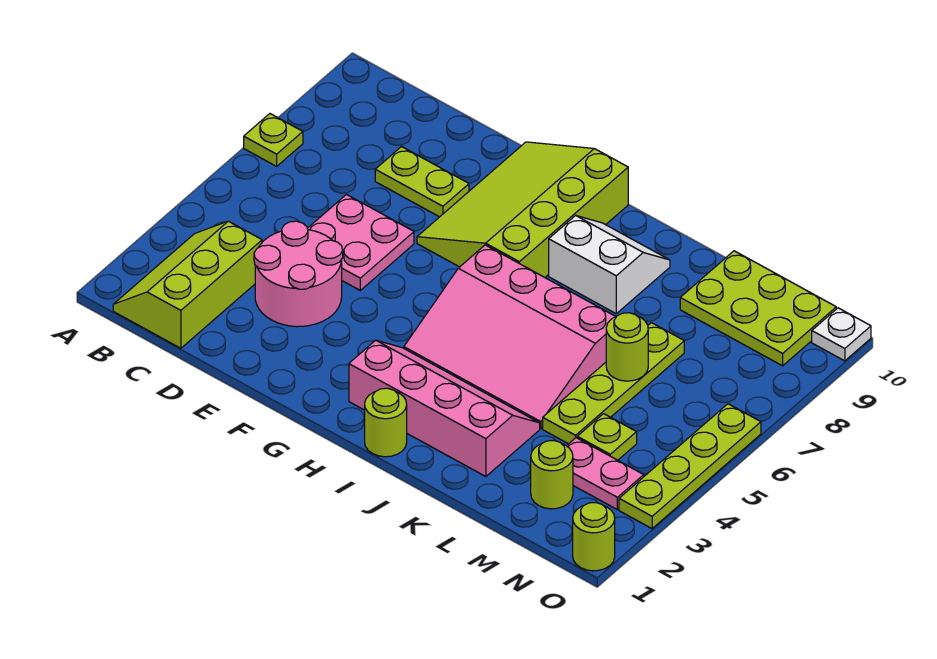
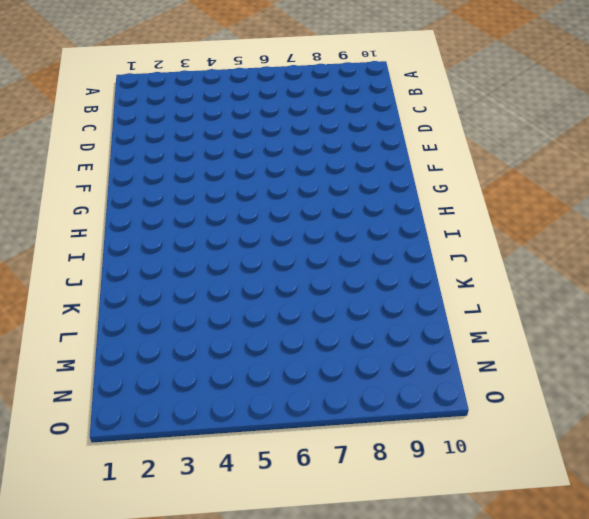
none -> lime 1x1 plate [244,114,303,166]
none -> lime 2x3 slope [113,221,262,348]
none -> pink 2x2 round brick [254,221,343,327]

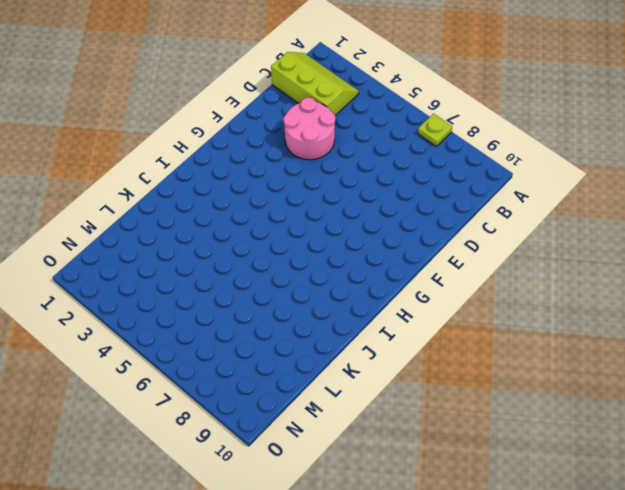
none -> pink 2x2 plate [307,195,414,290]
none -> lime 1x2 plate [375,147,469,217]
none -> lime 3x4 slope [417,142,628,277]

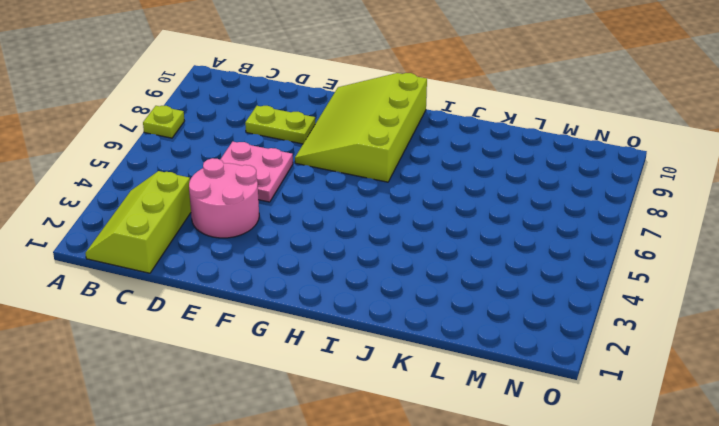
none -> pink 2x4 slope [349,340,540,477]
none -> pink 3x4 slope [404,245,615,429]
none -> lime 1x1 round brick [365,388,407,457]

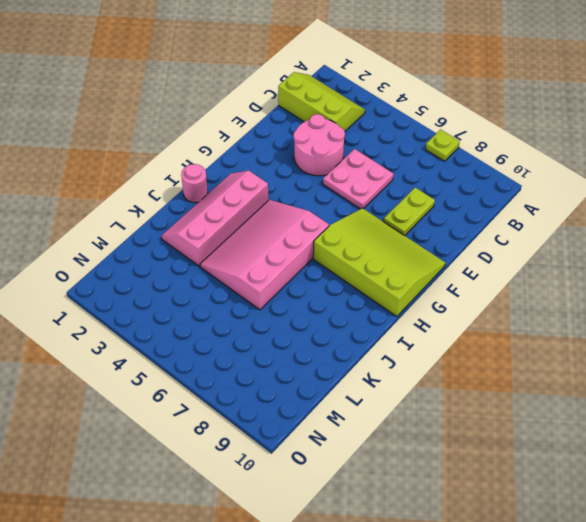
pink 2x4 slope [161,171,268,266] -> pink 2x4 slope turned to [349,340,540,477]
pink 1x1 round brick [181,164,208,203] -> lime 1x1 round brick [365,388,407,457]
none -> white 2x2 slope [549,215,670,314]
none -> lime 1x4 plate [543,323,684,444]
none -> lime 2x3 plate [680,251,836,366]

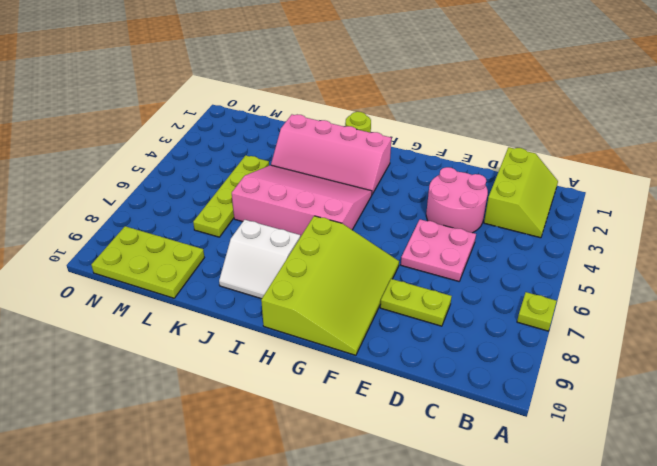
none -> lime 1x1 round brick [531,440,573,509]
none -> pink 1x2 plate [567,438,644,510]
none -> lime 1x1 plate [577,414,637,460]

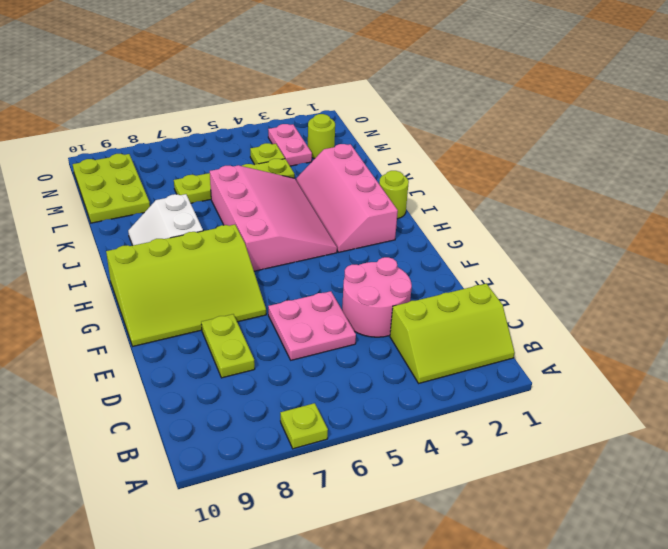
none -> lime 1x1 round brick [573,503,615,571]
none -> lime 1x4 plate [619,404,761,529]
none -> white 1x1 plate [812,308,871,361]

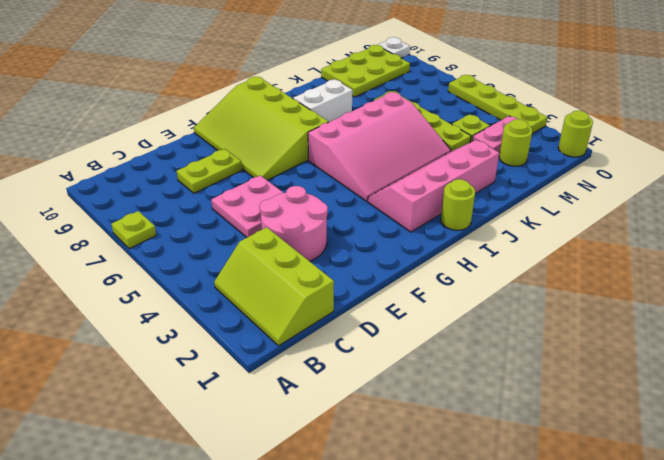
none -> lime 1x1 round brick [606,313,648,381]

